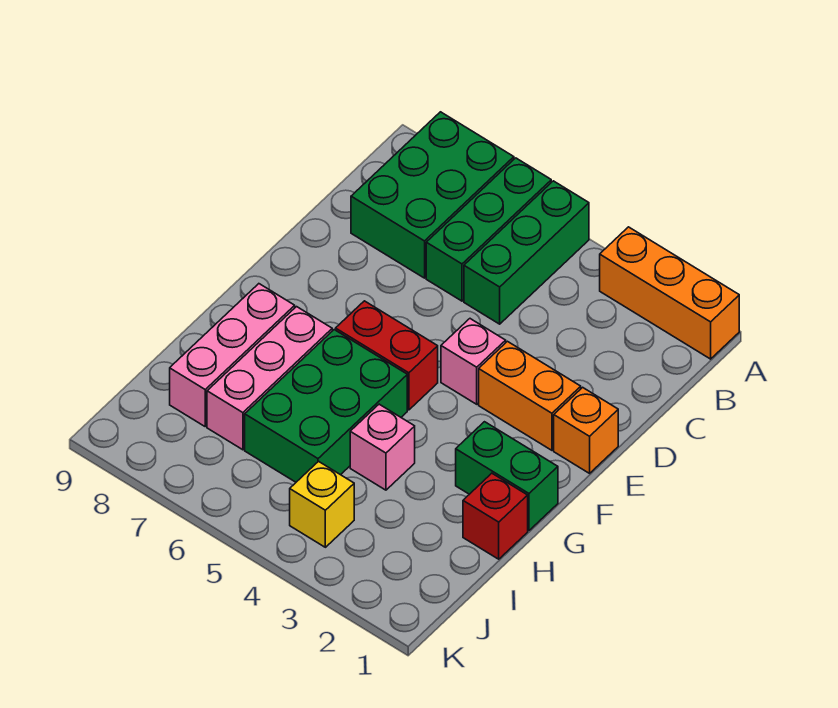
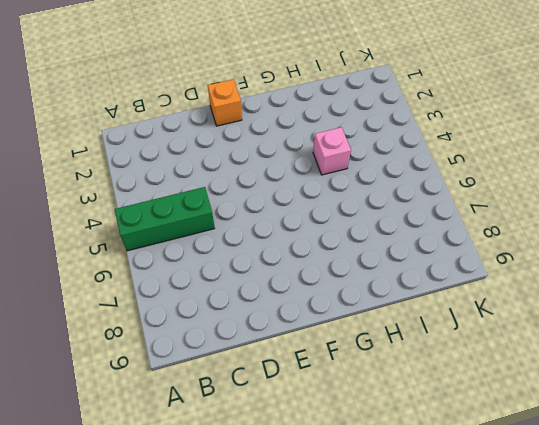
none -> orange 1x3 brick [600,227,739,359]
none -> green 1x3 brick [426,158,551,301]
none -> green 2x3 brick [351,112,514,278]

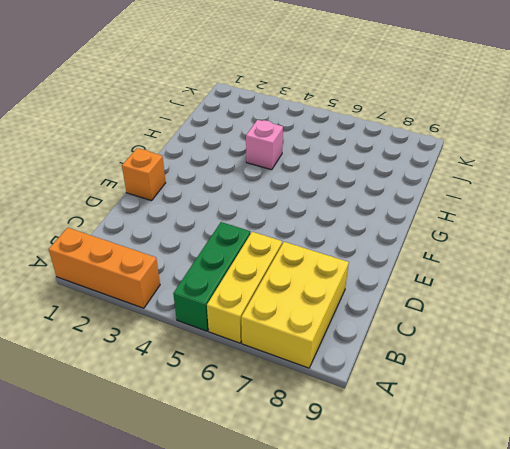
yellow 1x3 brick [207,232,282,343] -> green 1x3 brick [426,158,551,301]
yellow 2x3 brick [241,242,349,368] -> green 2x3 brick [351,112,514,278]
none -> orange 1x2 brick [479,341,581,450]
none -> pink 1x1 brick [441,319,506,404]
none -> red 1x2 brick [336,301,438,410]

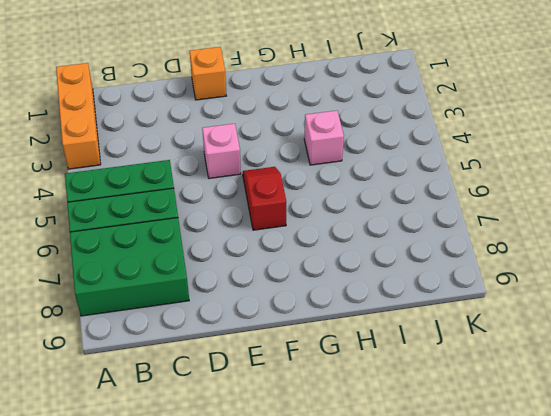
red 1x2 slope [243,167,286,230] -> red 1x2 brick [336,301,438,410]
none -> orange 1x2 brick [479,341,581,450]
none -> green 1x2 brick [456,422,558,531]
none -> green 2x3 brick [245,330,407,482]

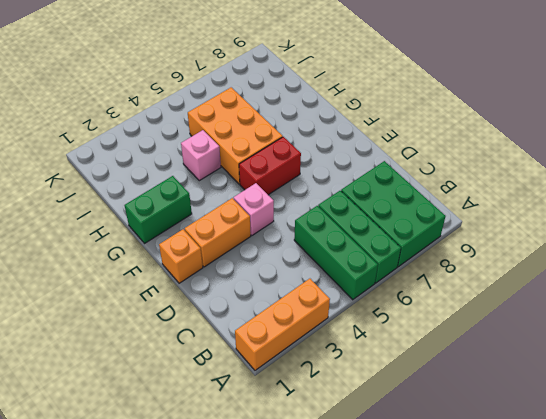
orange 2x3 brick [188,87,283,184] -> green 2x3 brick [245,330,407,482]
none -> pink 1x3 brick [207,307,332,450]
none -> pink 1x3 brick [170,284,295,426]
none -> red 1x1 brick [463,473,528,559]

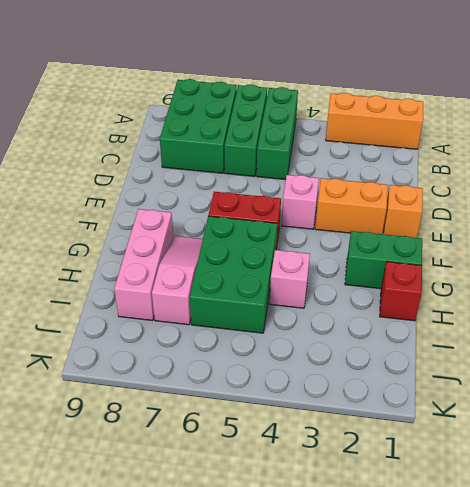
pink 1x3 slope [152,236,203,325] -> pink 1x3 brick [207,307,332,450]
none -> yellow 1x1 brick [290,461,354,547]

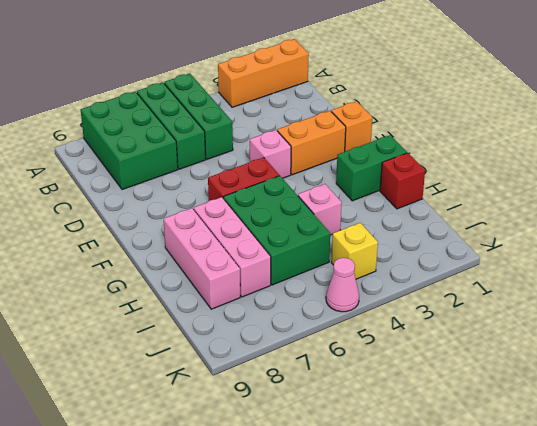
pink 1x1 cone [326,258,359,312] -> none

